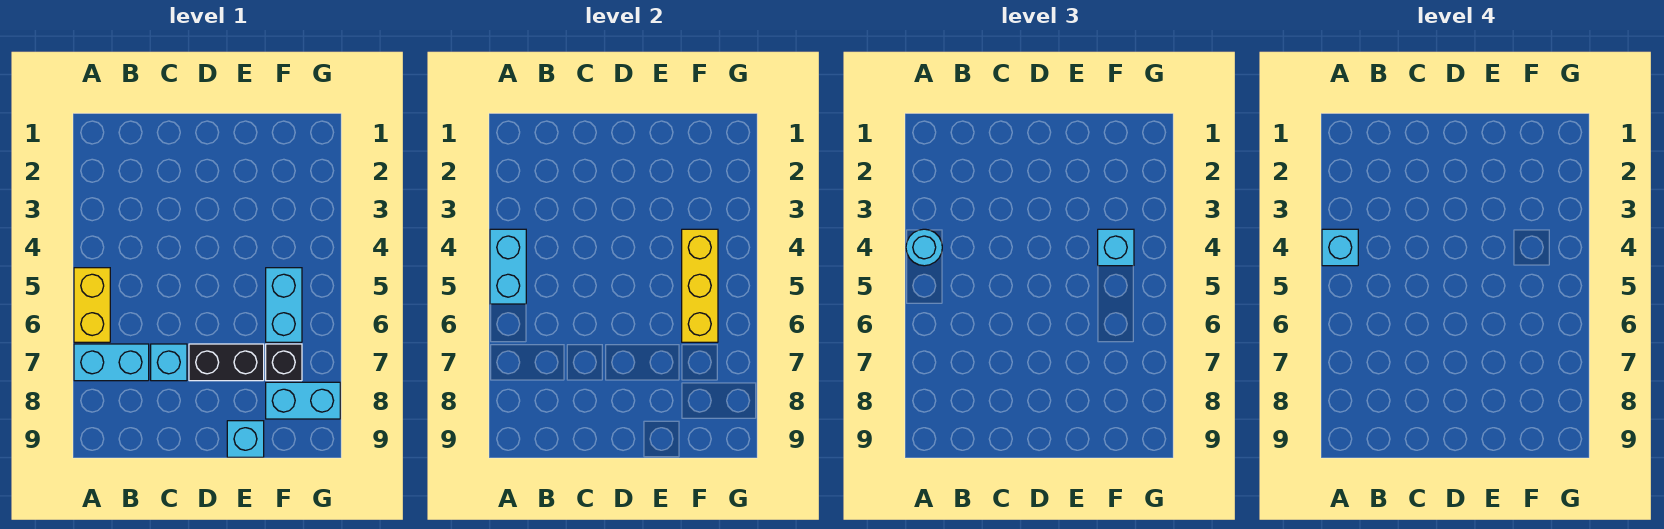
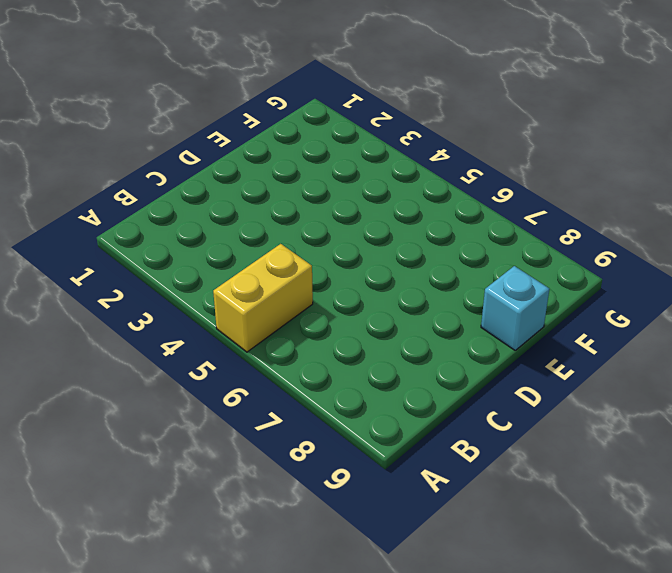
yellow 1x2 brick [213,244,313,352] -> yellow 1x2 brick turned to [74,268,110,342]
none -> cyan 1x2 brick [74,344,149,381]
none -> cyan 1x1 brick [151,344,187,381]
none -> black 1x2 brick [189,344,264,381]

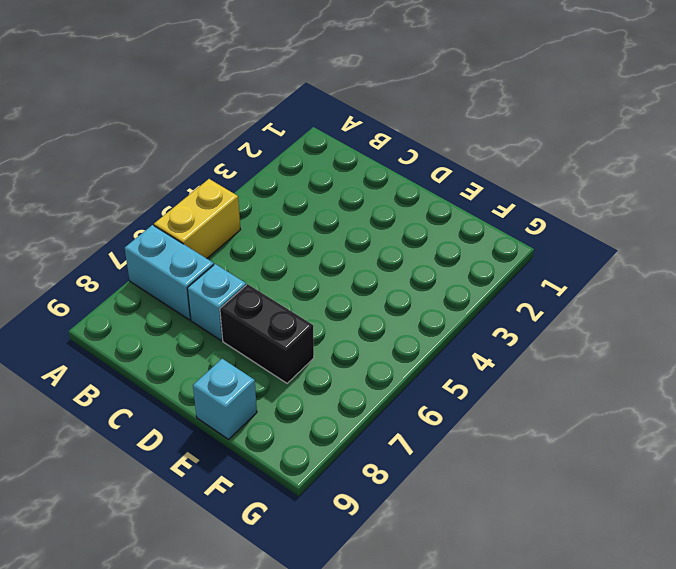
none -> cyan 1x2 brick [266,268,302,342]
none -> black 1x1 brick [266,344,302,381]
none -> cyan 1x2 brick [266,382,340,419]

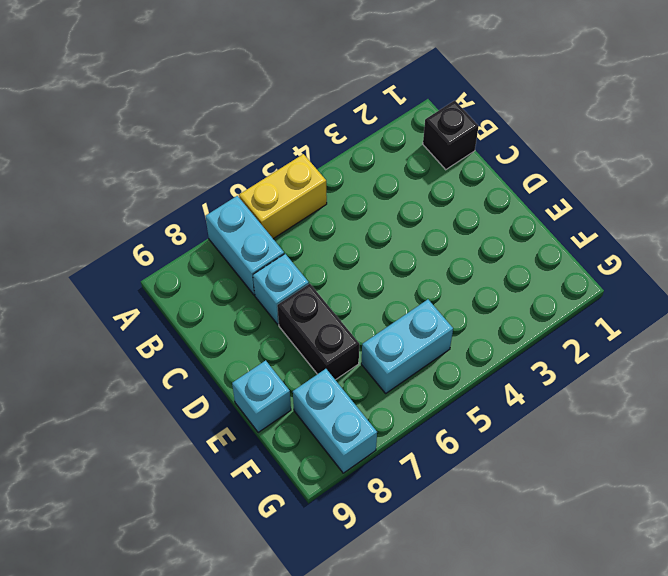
black 1x1 brick [423,101,479,170] -> black 1x1 brick moved to [266,344,302,381]
none -> cyan 1x2 brick [490,229,526,304]
none -> yellow 1x3 brick [682,229,718,342]
none -> cyan 1x1 round brick [906,229,942,266]

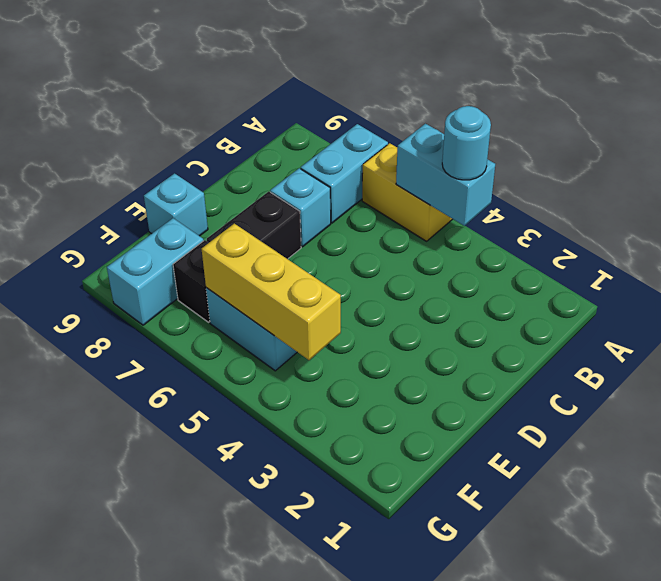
none -> cyan 1x1 brick [1098,229,1134,266]
none -> cyan 1x1 brick [1322,229,1358,266]

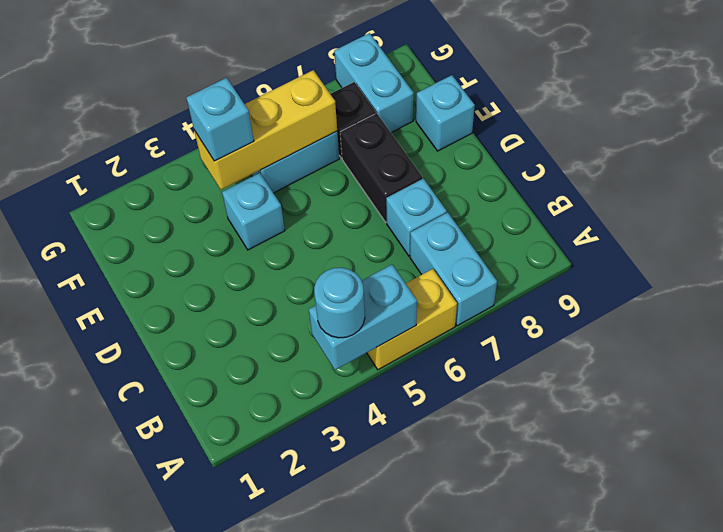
cyan 1x1 brick [222,173,285,250] -> cyan 1x1 brick moved to [1322,229,1358,266]

